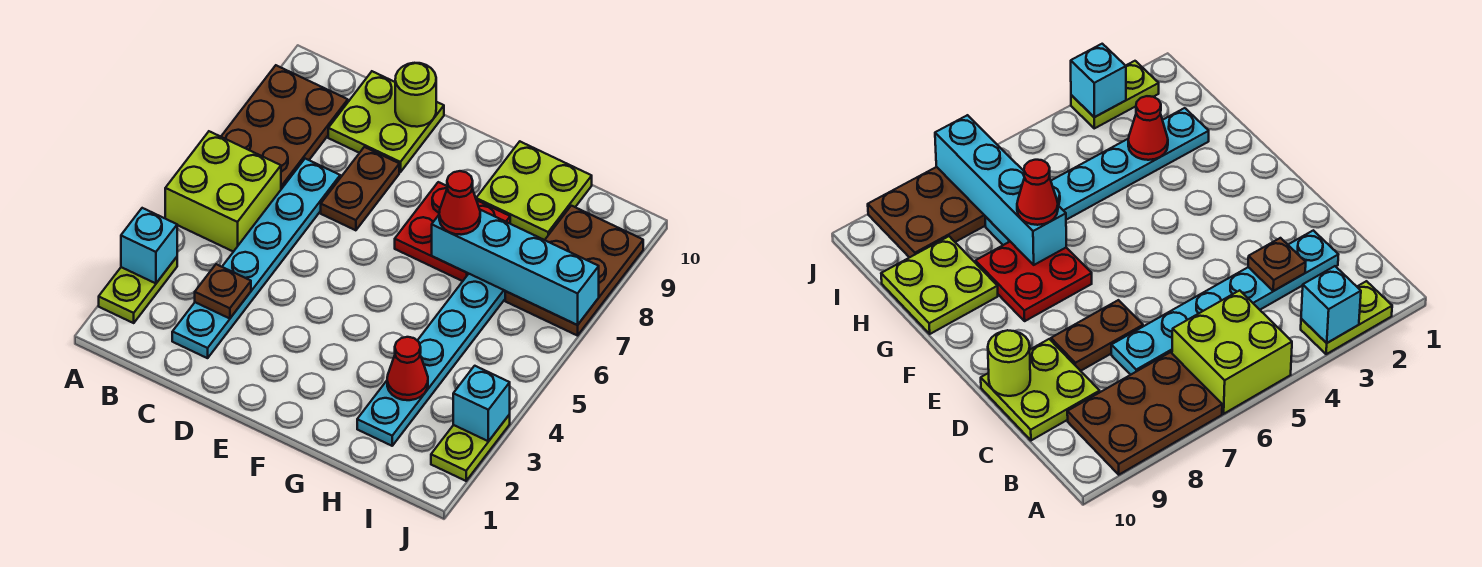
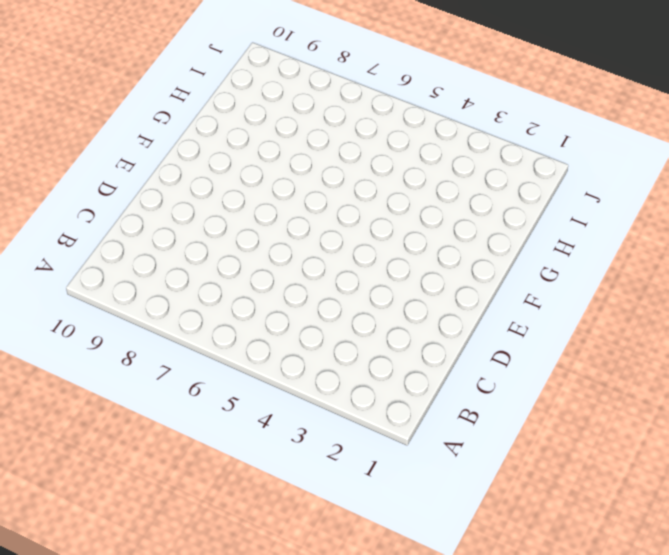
none -> lime 1x2 plate [99,257,177,323]
none -> lime 2x2 brick [165,131,281,252]
none -> brown 2x3 plate [221,65,348,189]

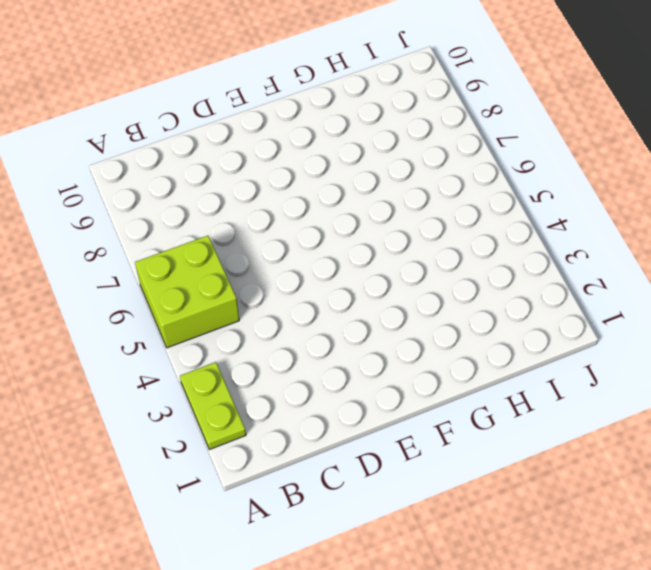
none -> brown 2x3 plate [221,65,348,189]
none -> cyan 1x6 plate [172,159,340,358]
none -> lime 2x2 plate [328,71,444,172]

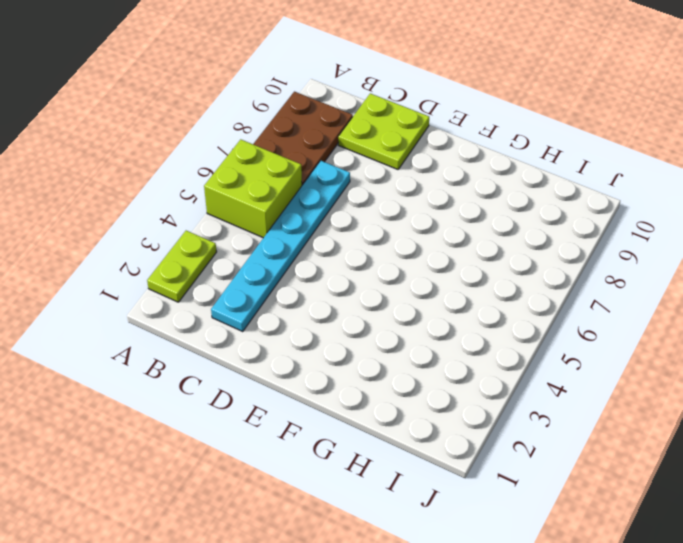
none -> brown 1x2 plate [321,147,399,230]
none -> red 2x2 plate [395,182,510,281]
none -> lime 2x2 plate [476,142,592,240]

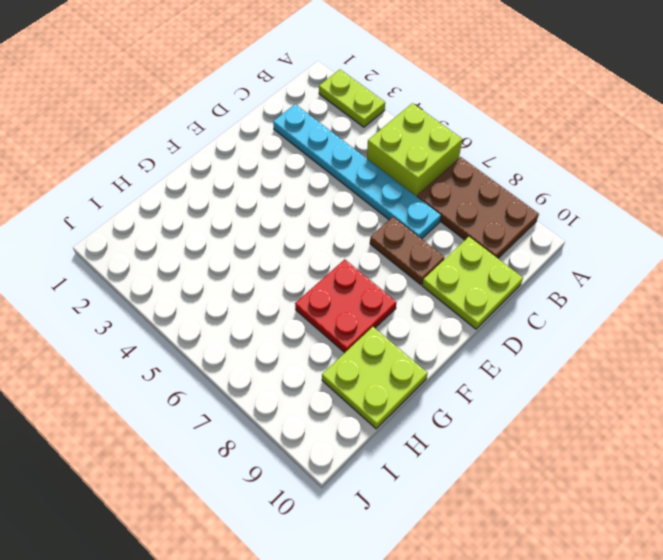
none -> cyan 1x6 plate [357,274,505,446]
none -> brown 2x3 plate [505,206,643,336]
none -> lime 1x2 plate [431,415,510,481]

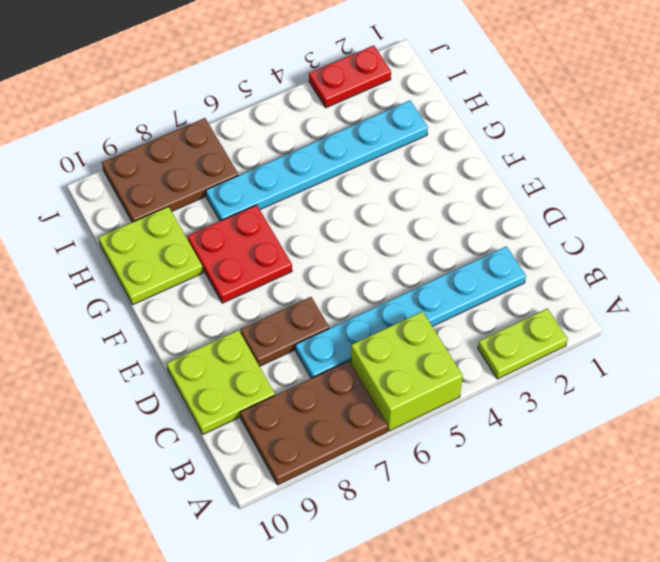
red 1x2 plate [309,45,391,108] -> lime 1x2 plate [431,415,510,481]
none -> cyan 1x1 brick [121,208,177,283]
none -> brown 1x1 plate [195,264,251,319]
none -> lime 1x1 round brick [395,63,436,127]

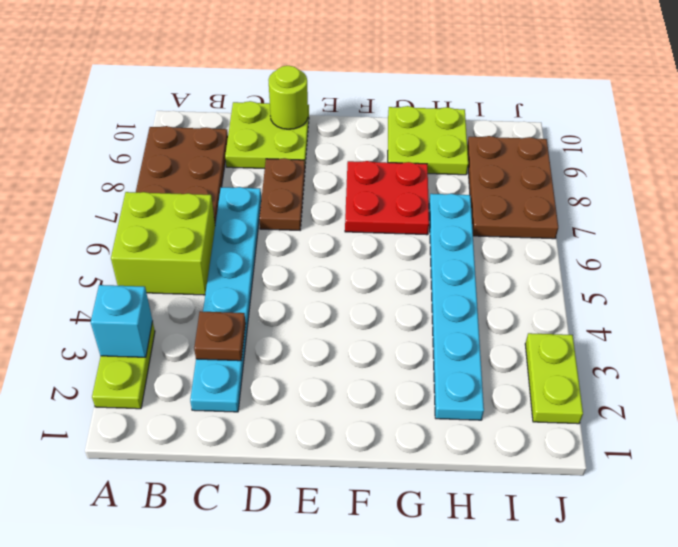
none -> cyan 1x4 brick [432,210,599,325]
none -> red 1x1 cone [387,337,428,400]
none -> cyan 1x1 brick [453,366,510,441]

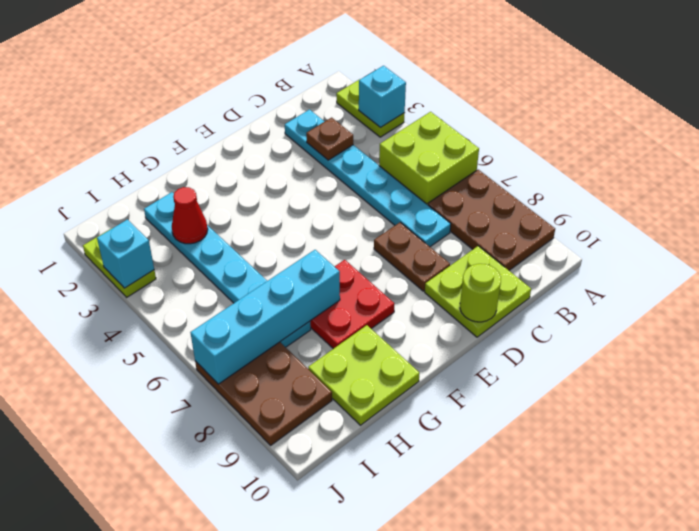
none -> red 1x1 cone [439,171,480,235]

